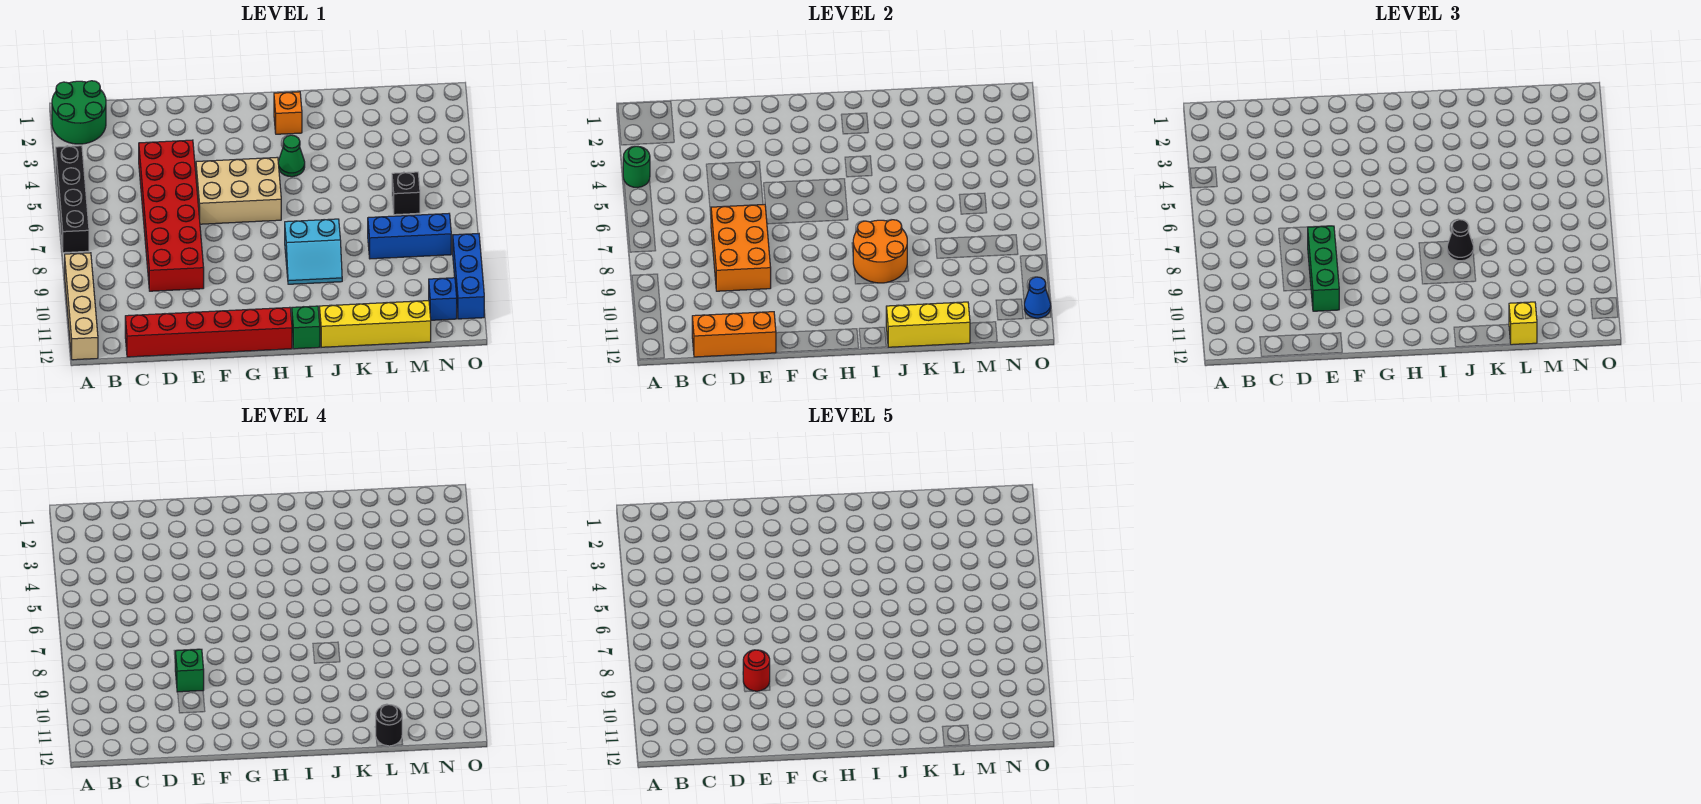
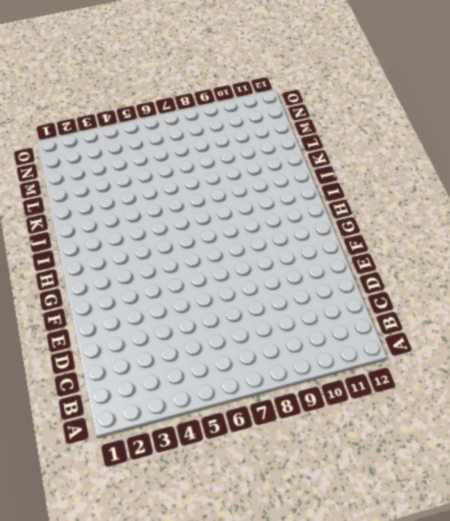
none -> green 2x2 round brick [52,81,106,144]
none -> black 1x4 brick [56,146,89,253]
none -> tan 1x4 brick [65,253,98,360]

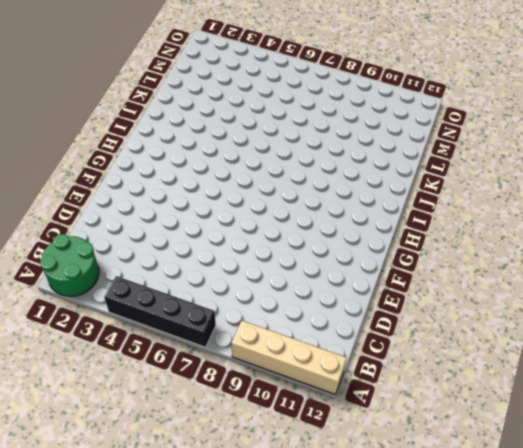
none -> red 1x6 brick [125,307,292,357]
none -> red 2x6 brick [139,140,204,291]
none -> tan 2x3 brick [196,157,281,224]

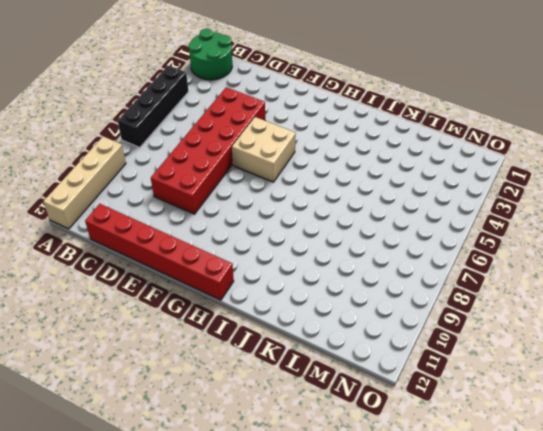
tan 2x2 brick [232,117,296,182] -> tan 2x3 brick [196,157,281,224]
none -> orange 1x1 brick [274,92,302,134]
none -> green 1x1 cone [278,135,305,177]
none -> cyan 2x2 slope [285,219,342,284]

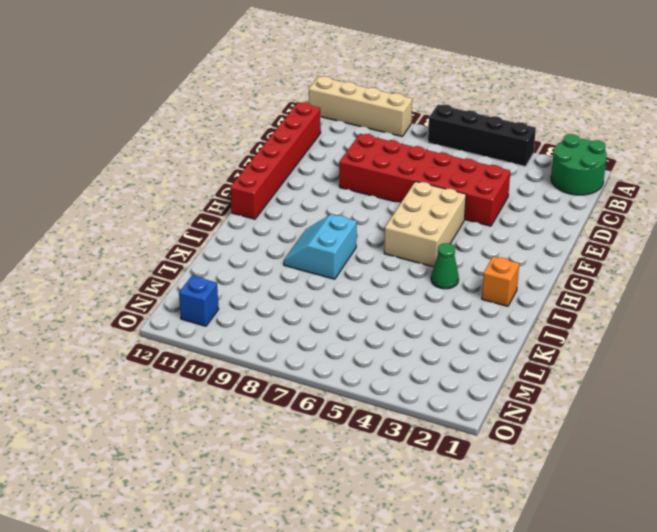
none -> green 1x1 brick [292,306,320,349]
none -> yellow 1x4 brick [319,301,431,347]
none -> blue 1x3 brick [368,214,451,259]

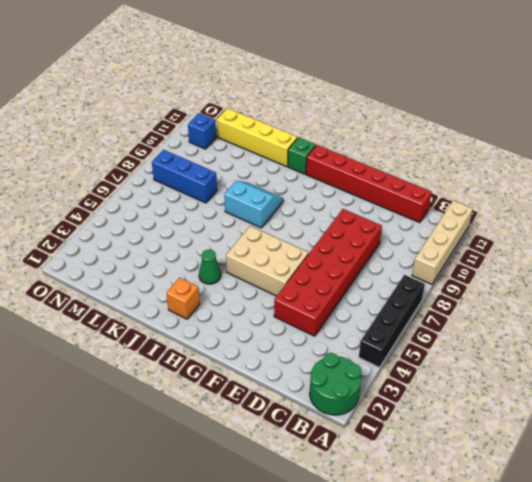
none -> black 1x1 brick [392,172,420,215]
none -> blue 1x3 brick [453,234,484,319]
none -> green 1x1 round brick [623,146,650,187]

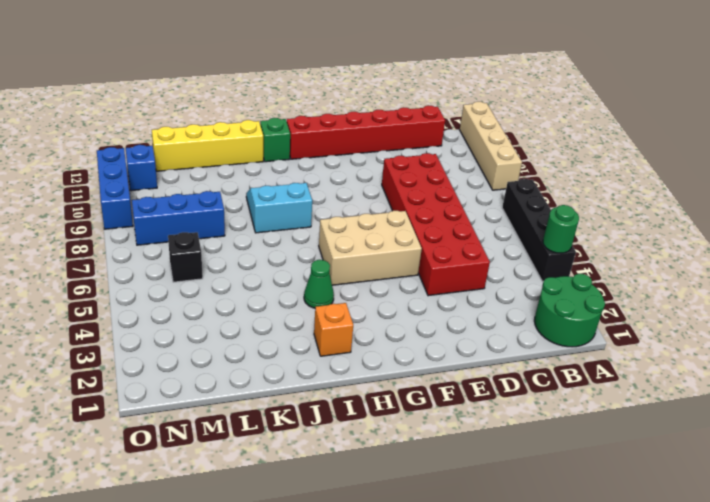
none -> orange 1x3 brick [692,312,776,357]
none -> orange 2x3 brick [711,204,771,291]
none -> orange 2x2 round brick [853,220,907,283]

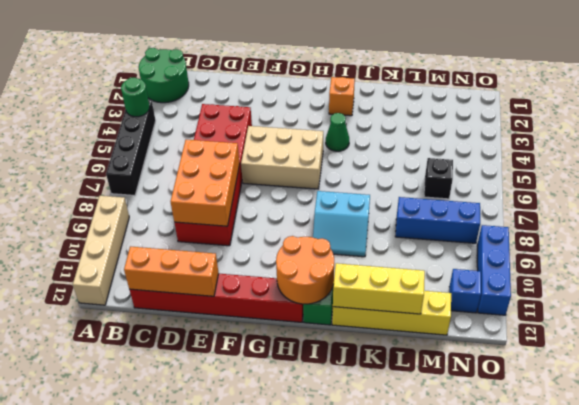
orange 2x2 round brick [276,236,334,304] -> orange 2x2 round brick moved to [853,220,907,283]
none -> blue 1x1 cone [1024,277,1051,318]
none -> green 1x3 brick [1308,226,1339,311]
none -> black 1x1 cone [1447,220,1474,261]

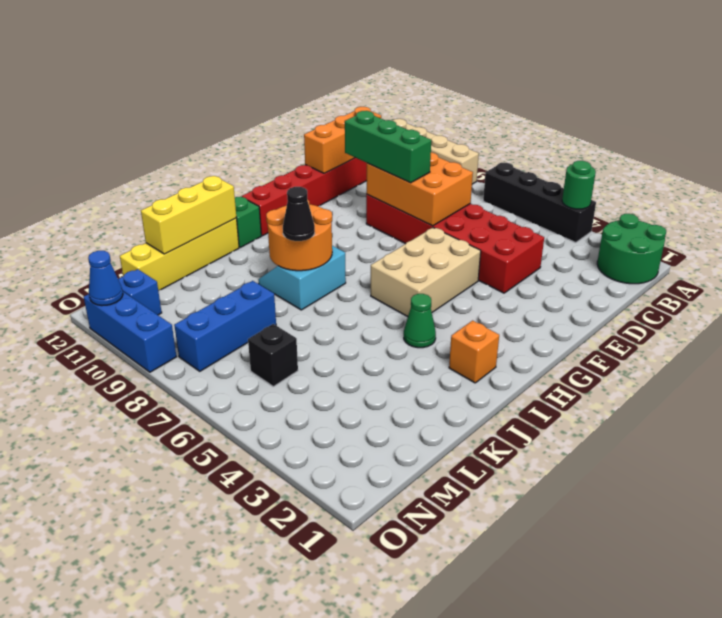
none -> yellow 1x1 brick [1509,302,1537,345]
none -> green 1x1 brick [175,649,204,692]
none -> black 1x1 round brick [376,705,402,746]

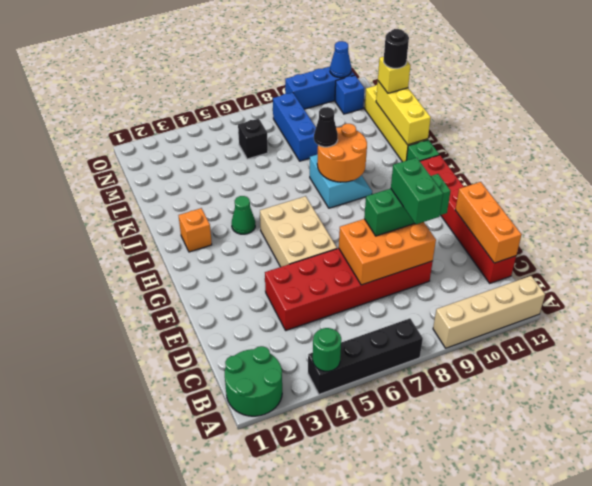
green 1x2 brick [391,157,443,224] -> green 1x1 brick [175,649,204,692]
none -> red 1x1 round brick [743,650,770,691]

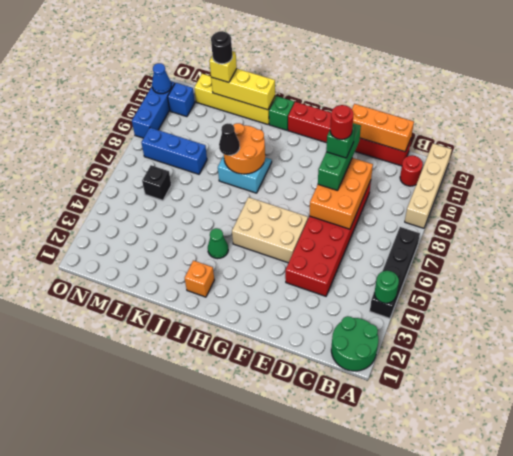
red 1x1 round brick [400,155,423,186] -> none

